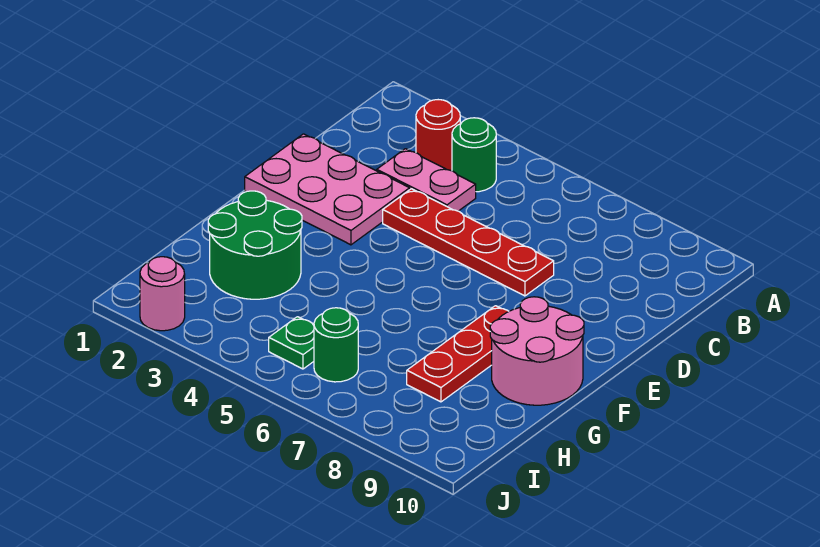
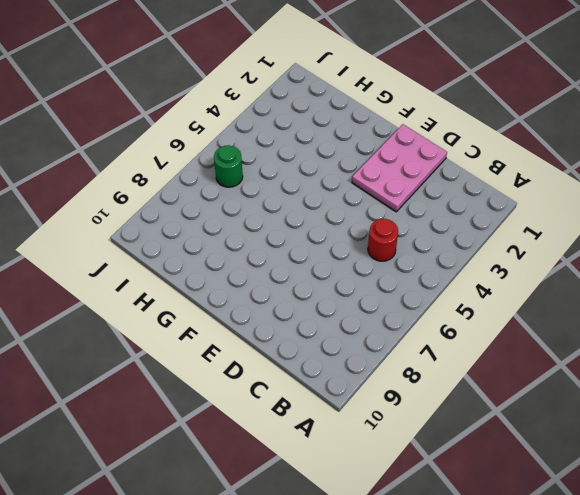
red 1x1 round brick [368,219,398,261] -> red 1x1 round brick moved to [416,100,460,171]
none -> green 1x1 round brick [452,118,496,192]
none -> pink 1x2 plate [377,149,476,211]

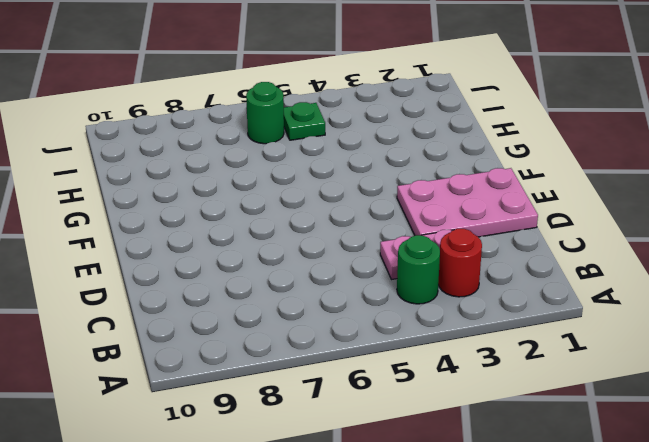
none -> red 1x4 plate [383,189,554,296]
none -> red 1x3 plate [407,306,509,402]

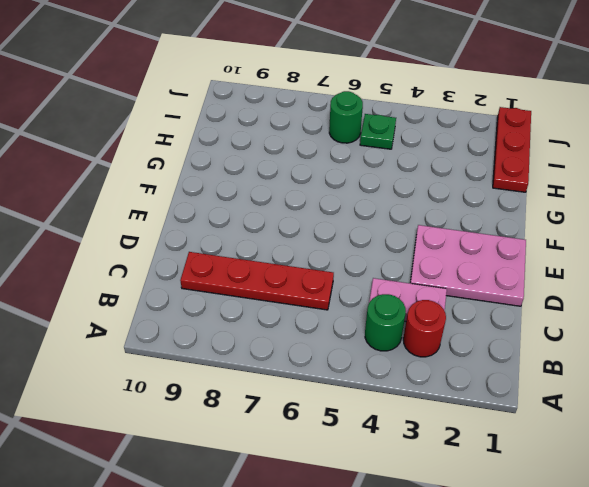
red 1x4 plate [180,252,334,310] -> red 1x4 plate moved to [383,189,554,296]
red 1x3 plate [493,107,531,192] -> red 1x3 plate moved to [407,306,509,402]
none -> pink 2x2 round brick [490,297,584,405]
none -> green 2x2 round brick [208,191,302,299]

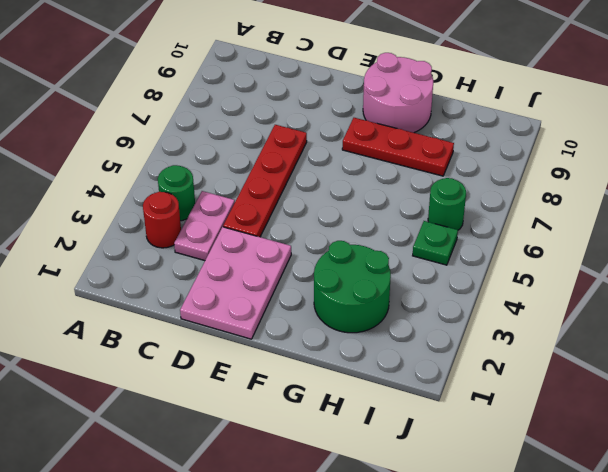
none -> pink 1x1 round brick [140,257,185,331]

